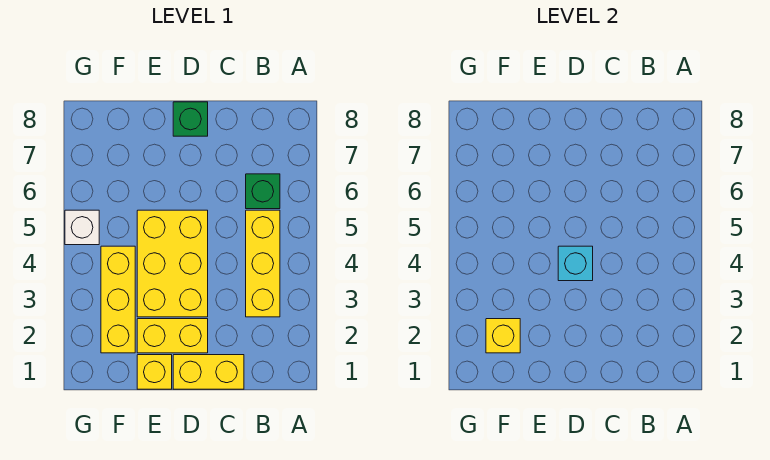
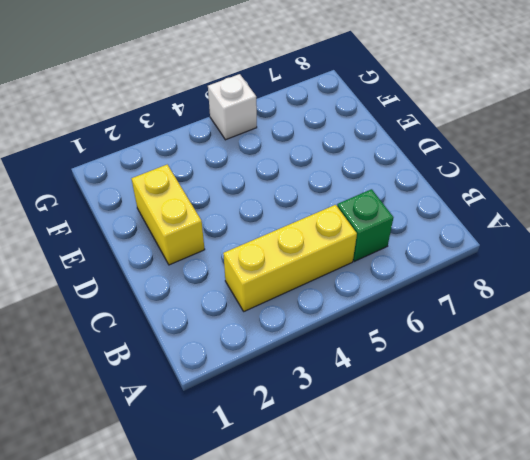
none -> yellow 1x2 brick [173,355,244,389]
none -> yellow 2x3 brick [137,210,208,317]

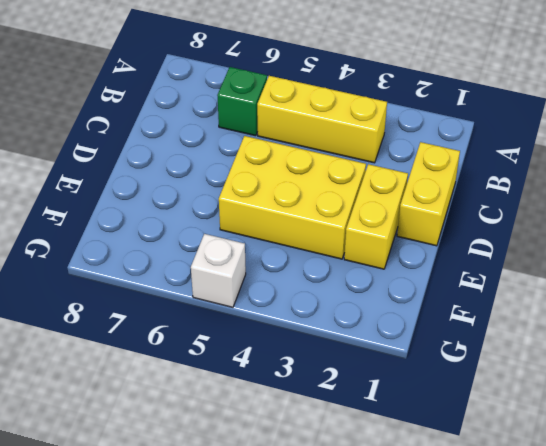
none -> green 1x1 brick [173,102,208,136]
none -> yellow 1x1 brick [137,355,172,389]

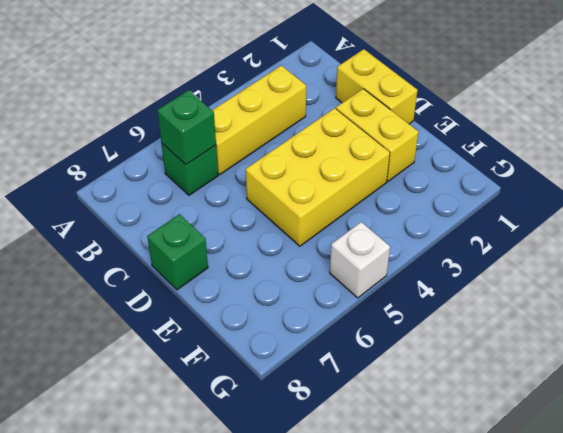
green 1x1 brick [157,90,216,165] -> none
none -> yellow 1x1 brick [137,355,172,389]
none -> yellow 1x3 brick [101,246,135,353]

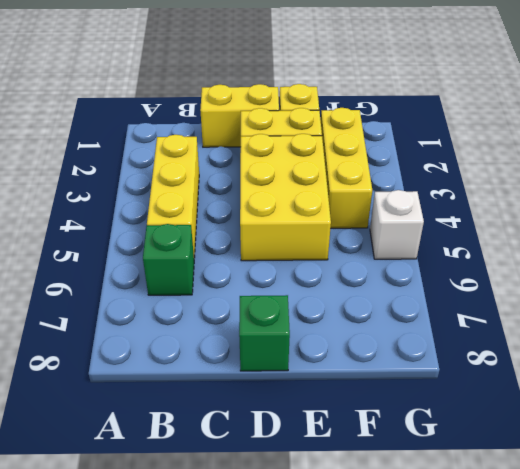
none -> cyan 1x1 brick [558,246,593,281]
none -> yellow 1x1 brick [486,319,520,353]

